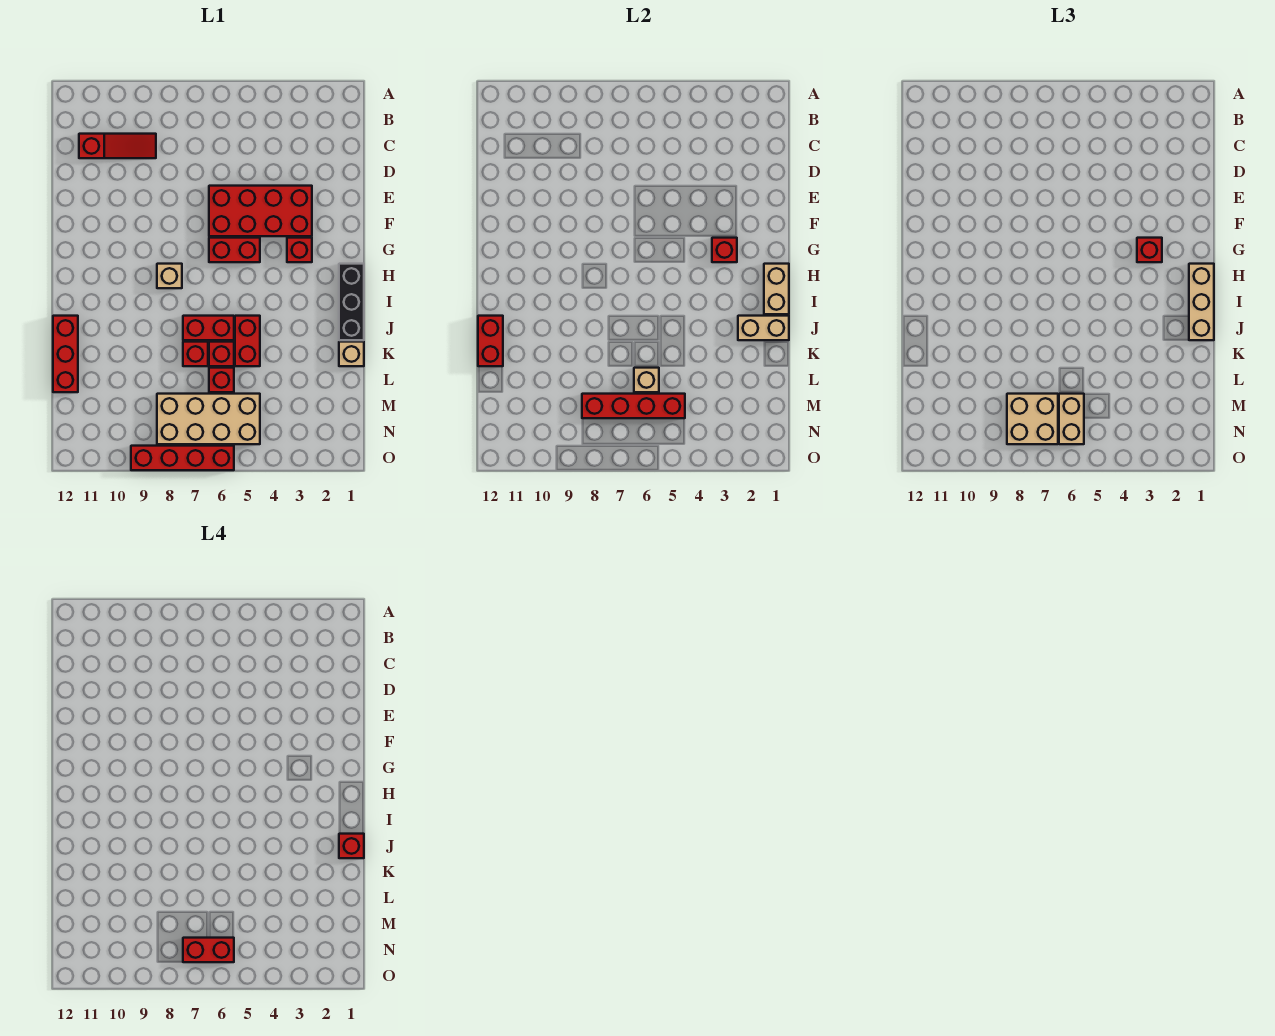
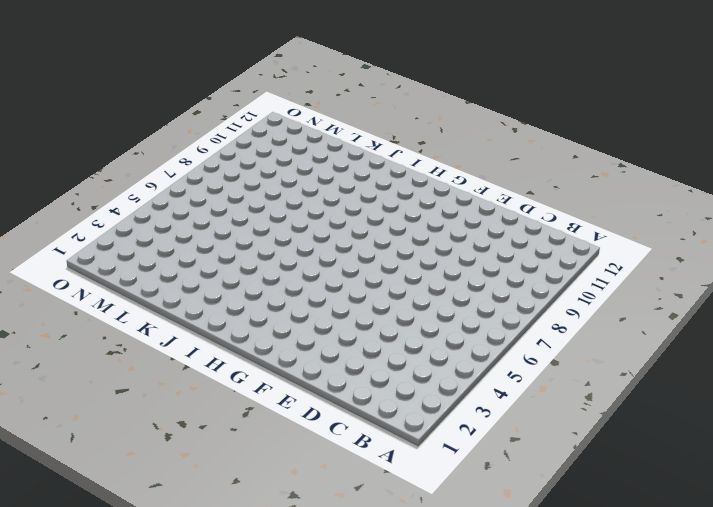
none -> red 1x3 slope [79,134,156,158]
none -> red 2x4 brick [209,186,312,236]
none -> red 1x1 brick [287,238,312,262]

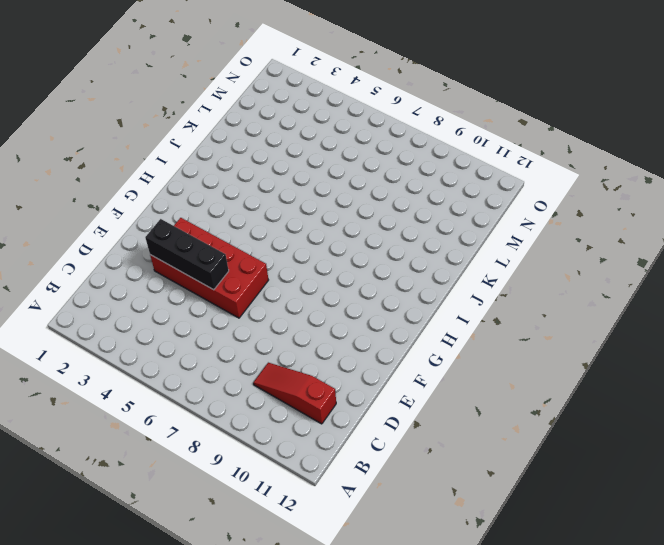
black 1x3 brick [145,219,229,290] -> black 1x3 brick turned to [339,264,364,340]
none -> red 1x1 brick [287,238,312,262]
none -> red 1x2 brick [209,238,260,262]
none -> tan 1x1 brick [157,264,182,288]

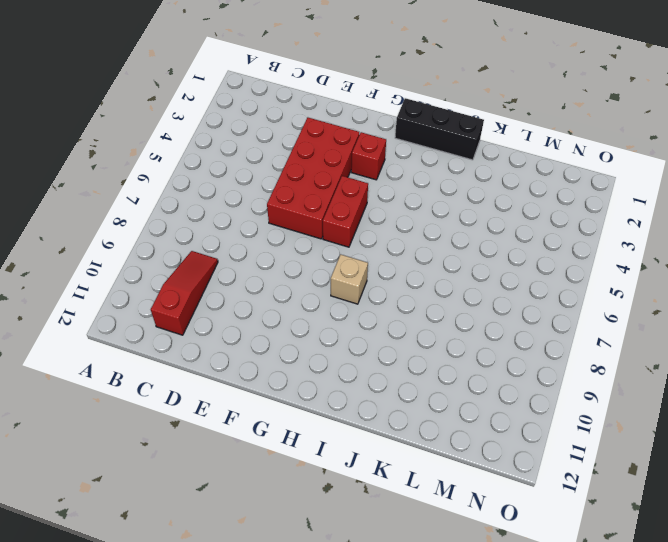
none -> red 1x2 brick [235,316,260,366]
none -> red 1x2 brick [183,316,234,340]
none -> red 1x3 brick [53,316,78,392]

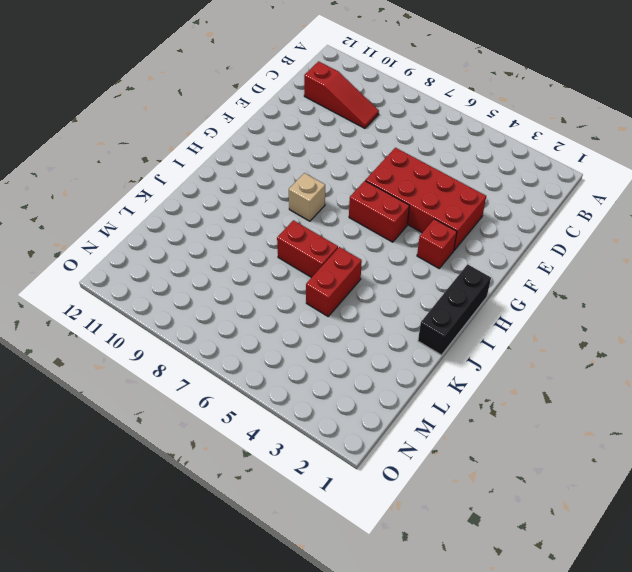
none -> red 1x3 brick [53,316,78,392]
none -> tan 1x1 brick [339,342,364,366]
none -> red 1x1 brick [209,342,234,366]

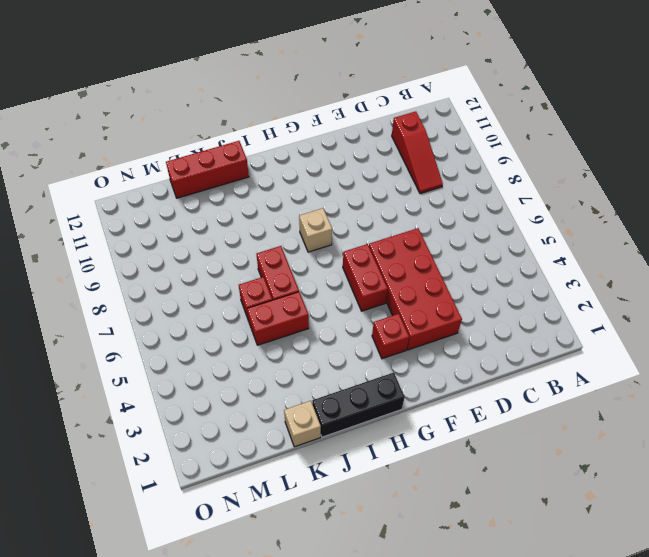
none -> red 1x1 brick [183,342,208,366]
none -> red 1x1 brick [209,368,234,392]
none -> tan 2x4 brick [157,394,260,444]

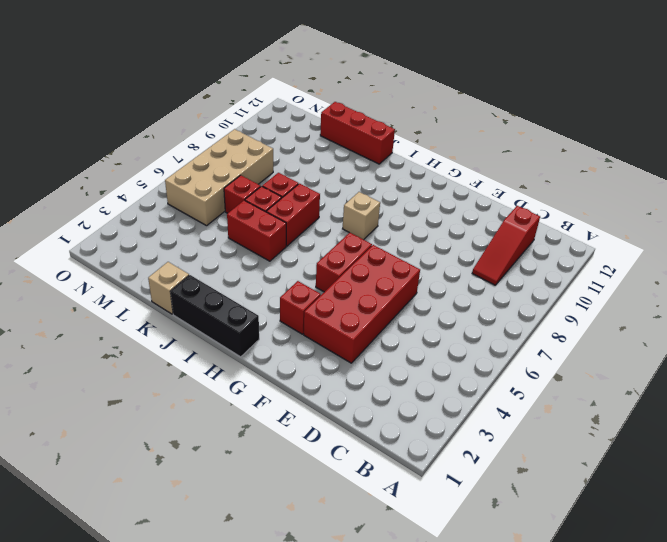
none -> red 1x4 brick [131,446,234,470]
none -> red 1x1 brick [712,238,737,262]
none -> tan 1x2 brick [764,264,789,314]

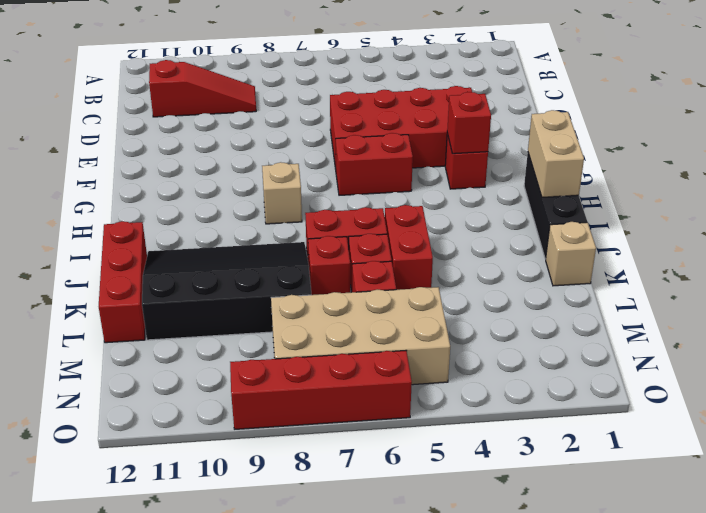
black 3x4 slope [142,242,311,340] -> none
none -> tan 1x2 brick [738,316,789,340]
none -> red 1x2 brick [478,316,503,366]
none -> tan 1x1 brick [634,368,659,392]

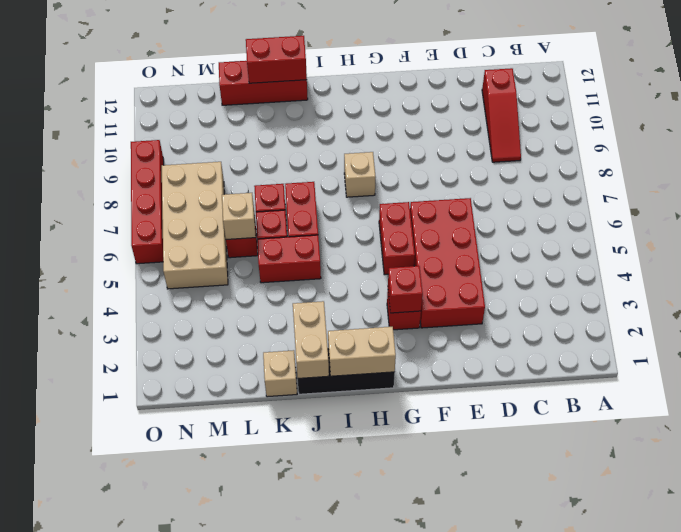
none -> red 1x4 brick [582,394,685,418]
none -> red 1x1 brick [1137,238,1162,262]
none -> tan 1x3 brick [1189,264,1214,340]

